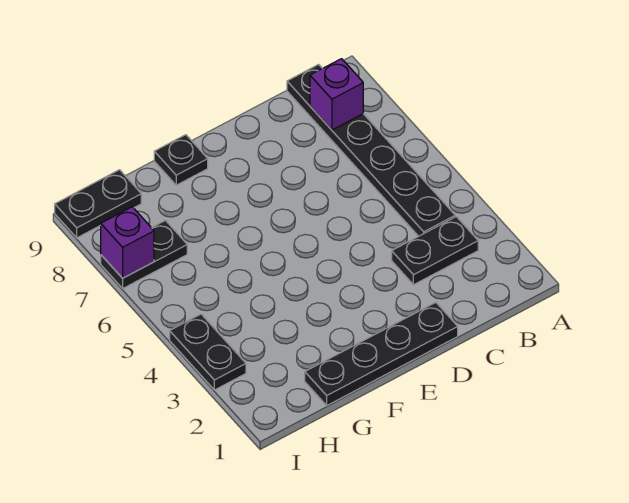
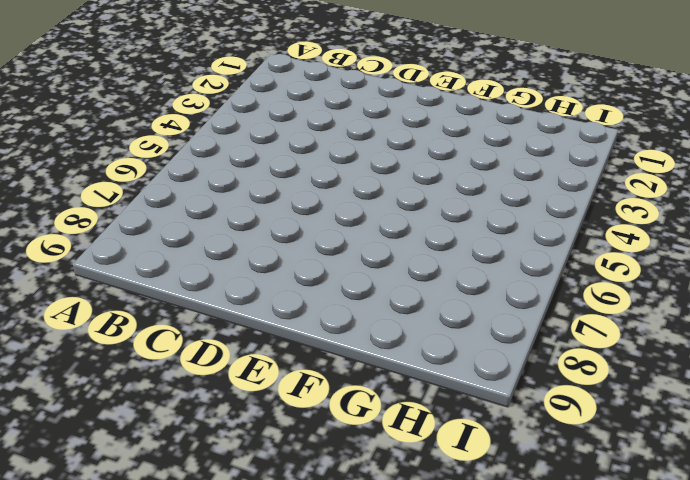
none -> black 1x2 plate [392,217,478,285]
none -> black 1x6 plate [287,65,455,236]

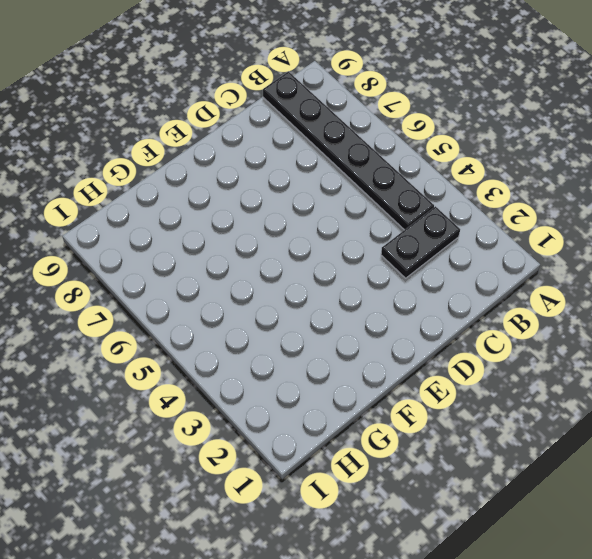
none -> black 1x4 plate [305,303,458,405]
none -> black 1x1 plate [154,135,208,185]

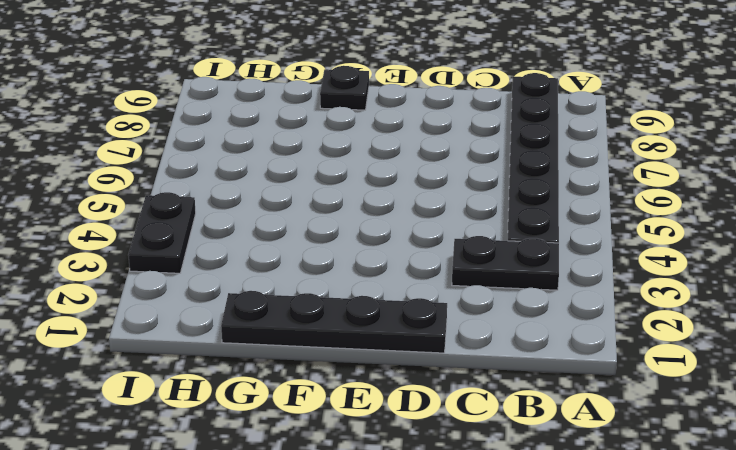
none -> black 1x2 plate [101,220,187,288]
none -> black 1x2 plate [55,170,141,238]

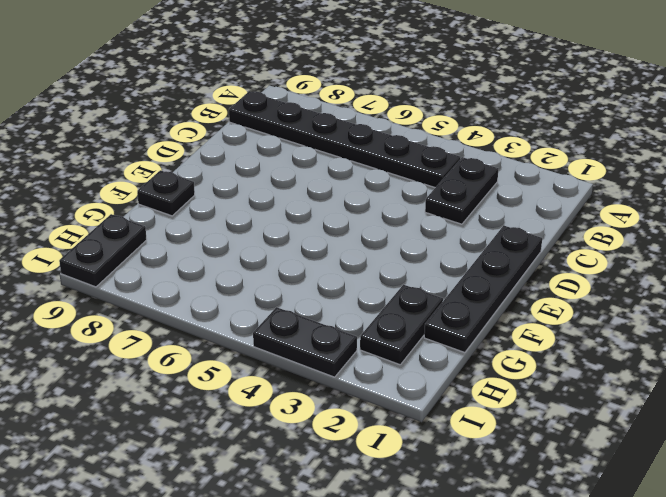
black 1x2 plate [360,285,443,365] -> black 1x2 plate moved to [101,220,187,288]
none -> purple 1x1 brick [310,59,363,130]
none -> purple 1x1 brick [101,207,154,278]

